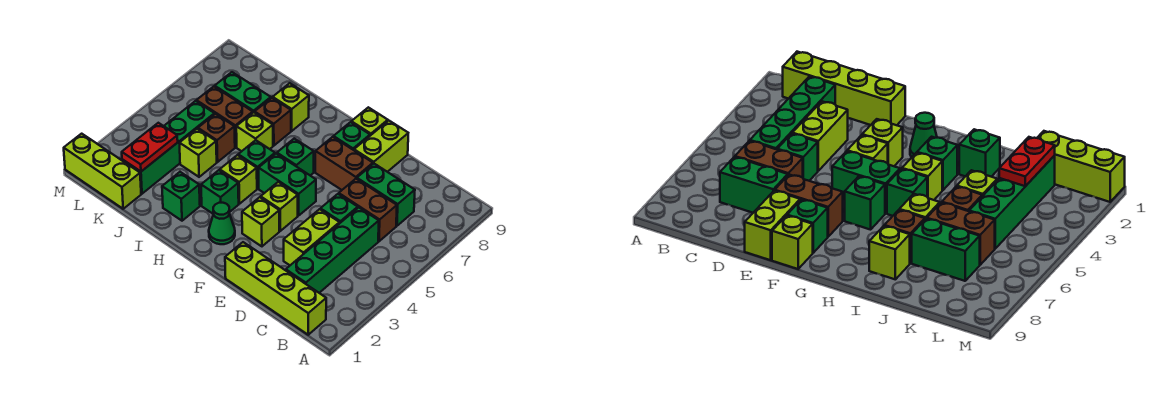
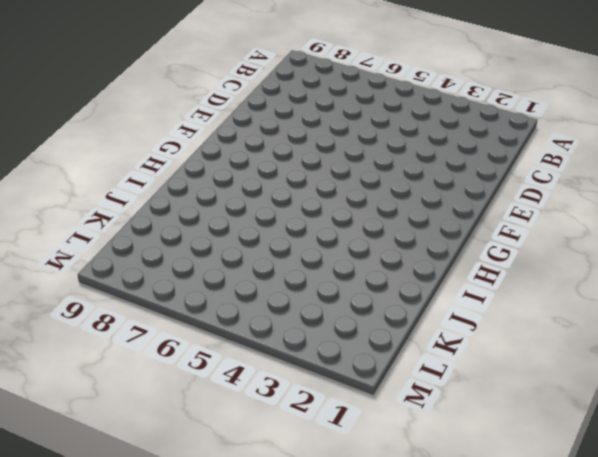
none -> lime 1x4 brick [225,242,326,335]
none -> green 1x4 brick [286,208,379,293]
none -> brown 1x2 brick [339,179,397,241]

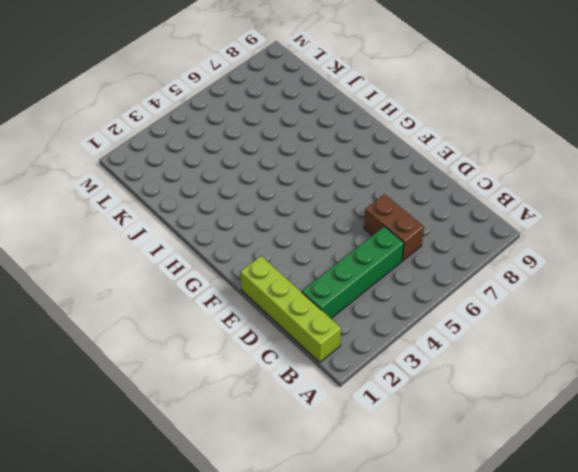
none -> green 1x2 brick [357,164,415,226]
none -> lime 1x2 brick [284,209,340,265]
none -> green 1x1 brick [320,194,358,223]

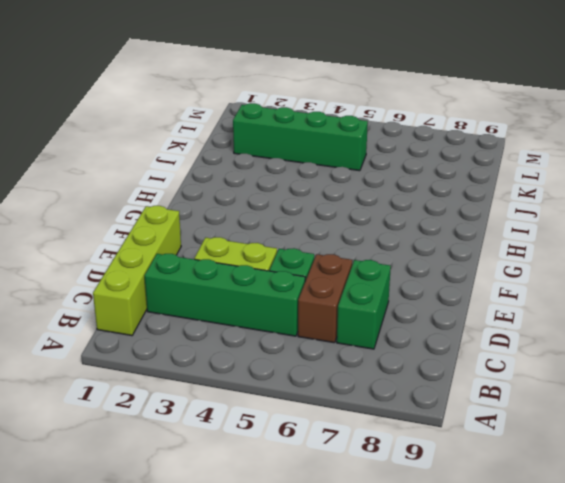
none -> brown 1x2 brick [315,137,373,190]
none -> lime 1x2 brick [354,121,408,172]
none -> lime 1x1 brick [242,197,279,246]

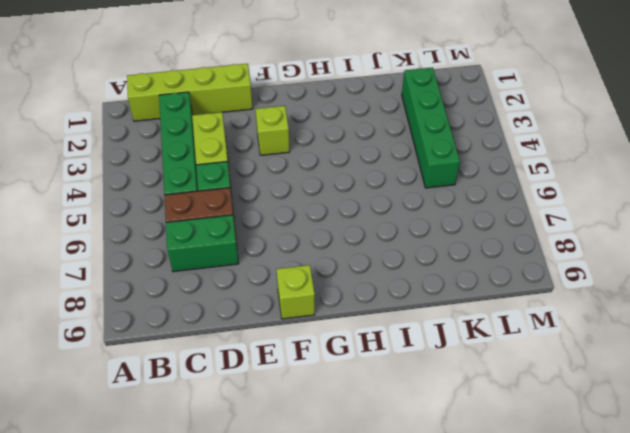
none -> brown 1x2 brick [315,137,373,190]
none -> lime 1x2 brick [354,121,408,172]
none -> lime 1x1 brick [261,182,298,231]

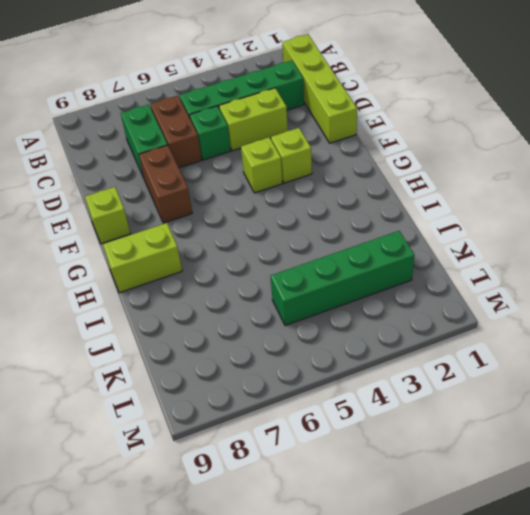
lime 1x2 brick [103,223,182,293] -> lime 1x2 brick moved to [354,121,408,172]
none -> green 1x2 brick [259,154,316,216]
none -> green 1x1 brick [334,122,370,150]
none -> green 1x1 cone [209,203,235,244]

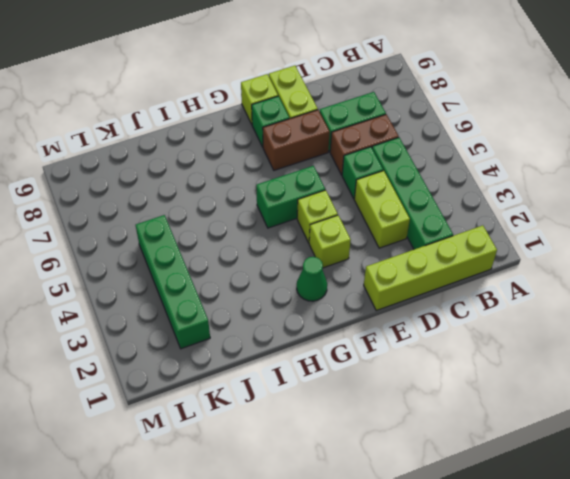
none -> green 1x1 brick [277,139,314,176]
none -> green 1x1 brick [201,170,239,214]
none -> lime 1x1 brick [220,155,257,204]

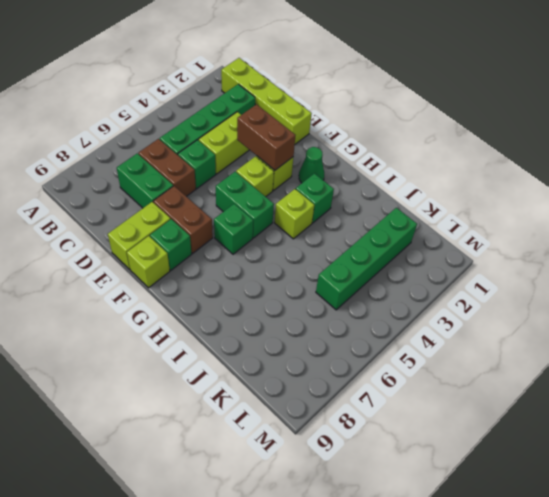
brown 1x2 brick [237,104,295,170] -> brown 1x2 brick moved to [196,86,253,147]
none -> green 1x1 brick [238,140,275,189]
none -> green 1x1 brick [162,172,200,221]
none -> lime 1x1 brick [236,112,273,151]

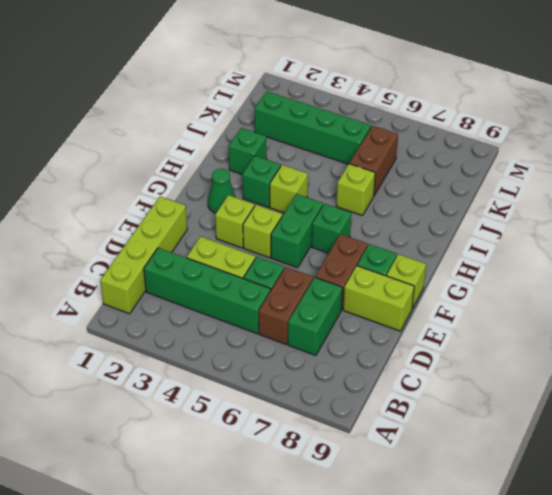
none -> green 1x1 brick [238,140,275,189]
none -> brown 1x1 brick [255,98,291,146]
none -> lime 1x1 brick [273,83,309,131]

